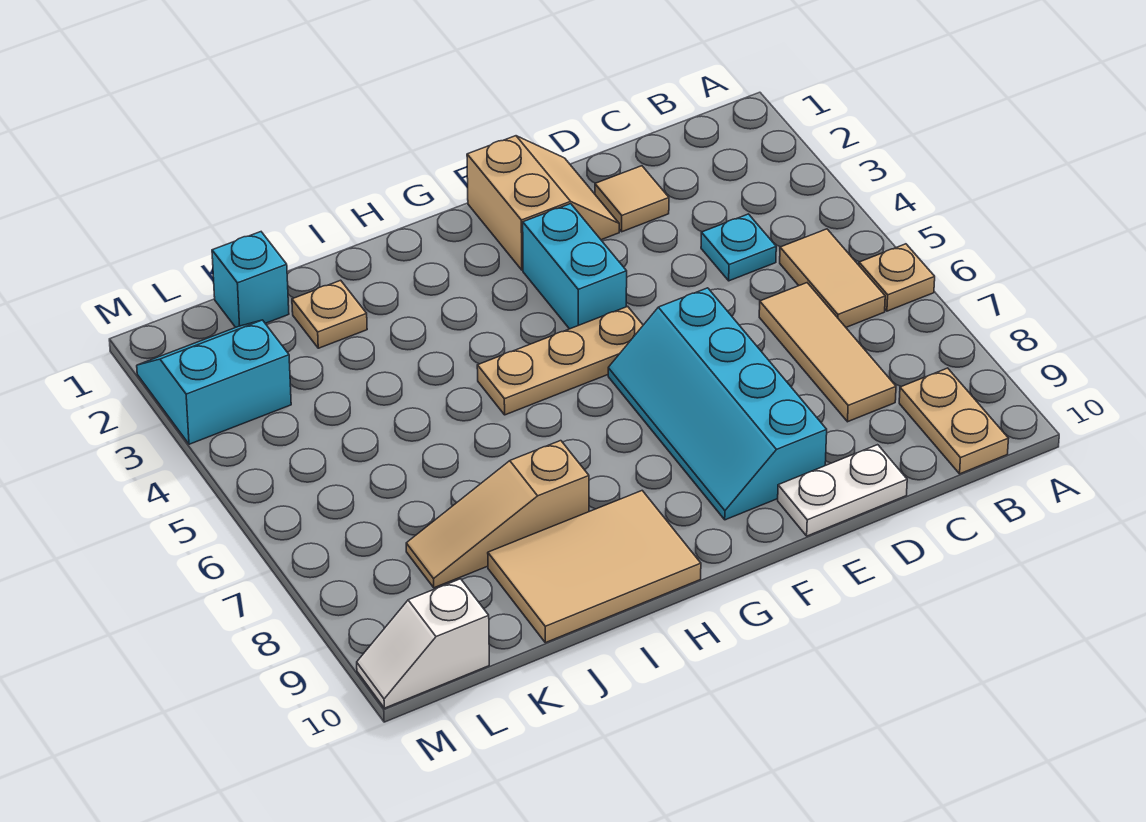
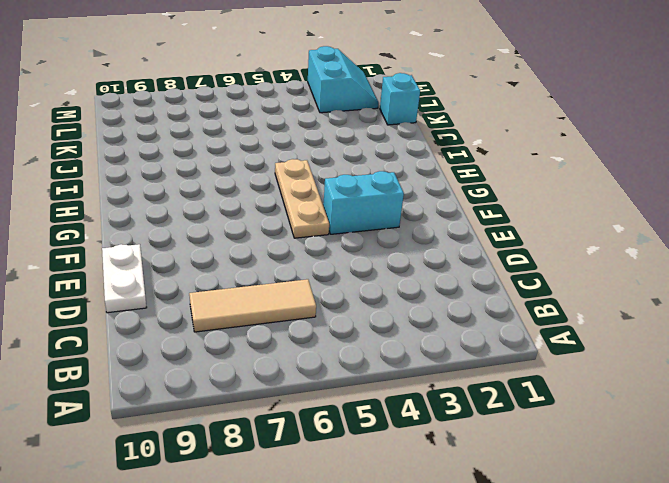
none -> tan 1x1 plate [859,244,935,311]
none -> tan 1x2 tile [780,229,885,327]
none -> tan 1x2 plate [899,368,1008,474]

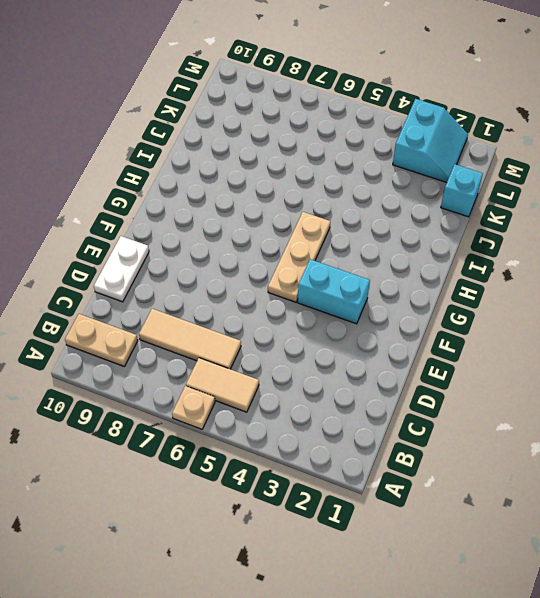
none -> cyan 1x1 plate [701,214,776,281]
none -> tan 1x1 tile [595,166,669,232]
none -> tan 2x2 slope [467,136,619,270]

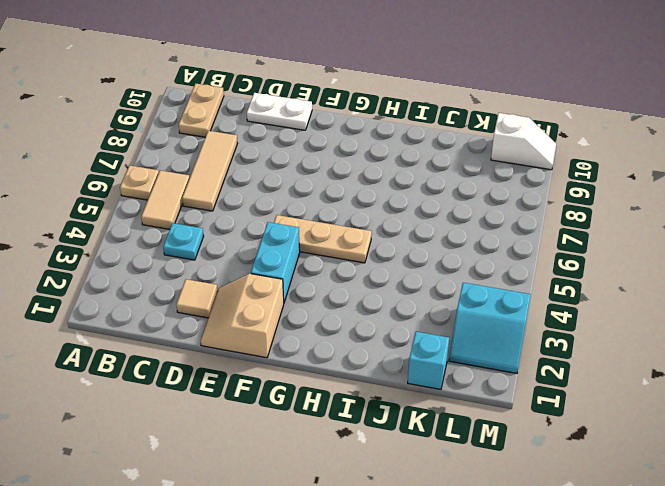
none -> cyan 2x4 slope [608,288,827,520]
none -> tan 2x3 tile [488,491,701,643]
none -> tan 1x3 slope [406,441,589,588]

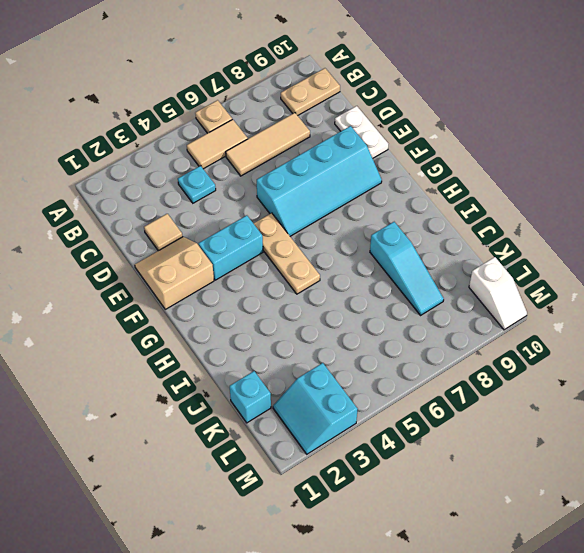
cyan 1x3 slope [370,222,444,315] -> tan 1x3 slope [406,441,589,588]
none -> tan 2x3 tile [488,491,701,643]
none -> tan 1x1 plate [292,280,367,348]

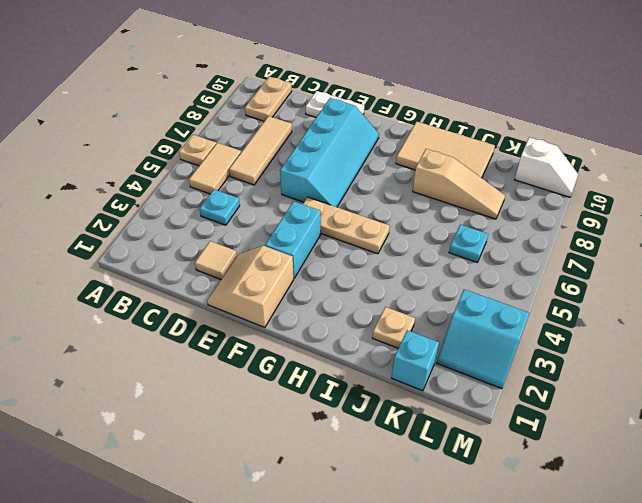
cyan 1x1 plate [449,225,488,262] -> none

